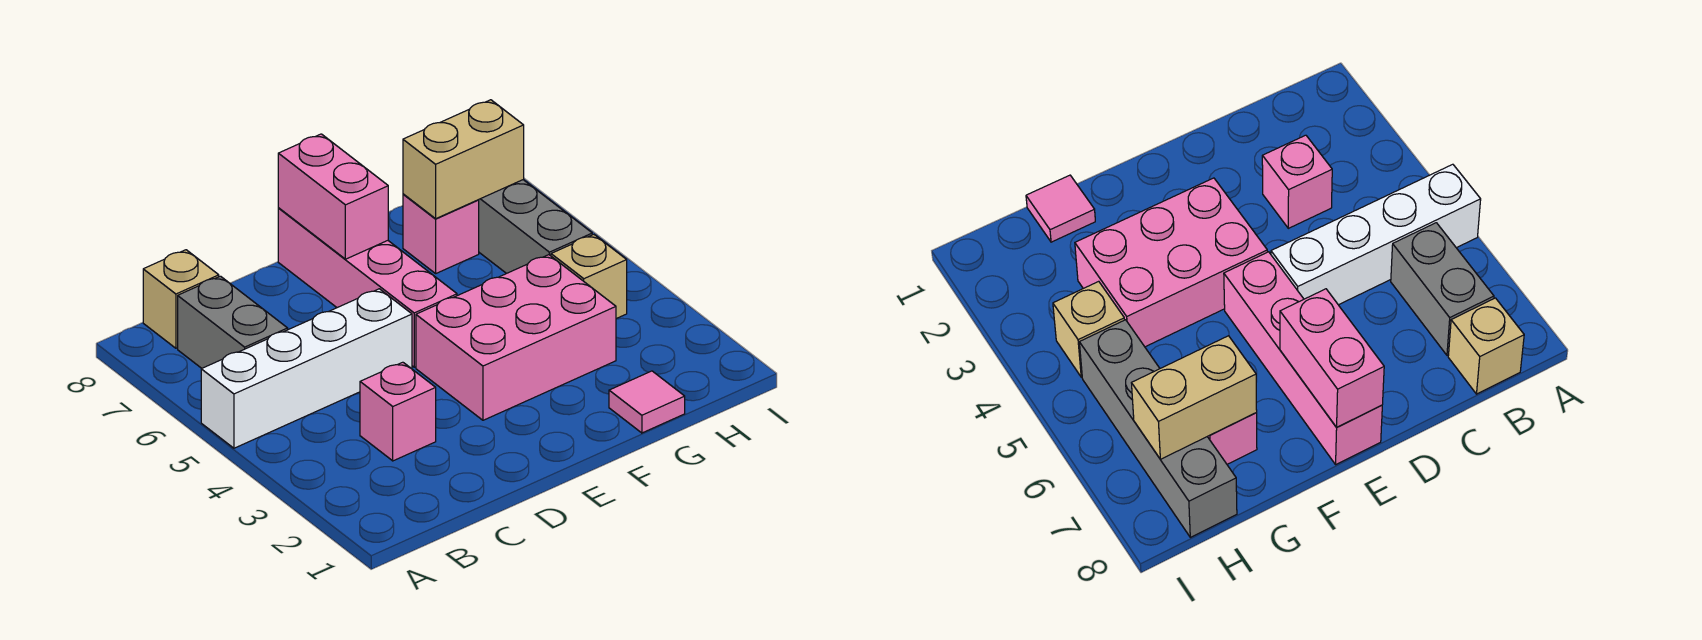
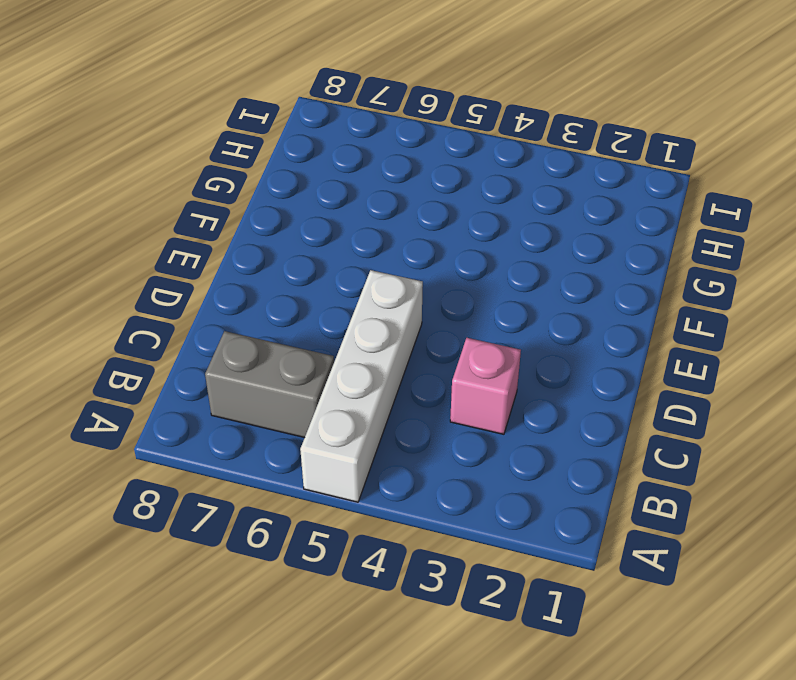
none -> tan 1x1 brick [143,250,219,348]
none -> pink 2x3 brick [416,255,616,420]
none -> pink 1x4 brick [278,208,457,367]

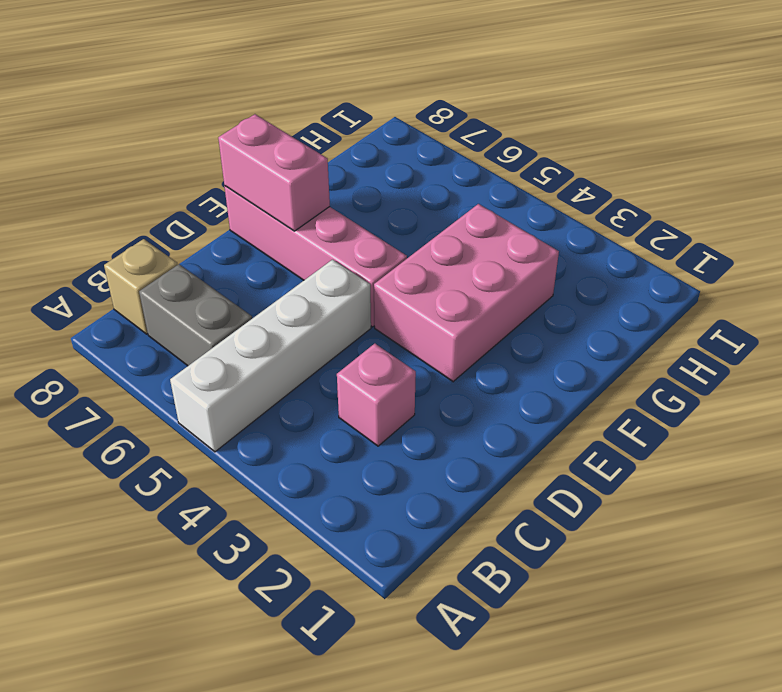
none -> pink 1x1 tile [609,371,685,433]
none -> pink 1x1 brick [403,194,479,273]
none -> tan 1x1 brick [551,235,627,319]

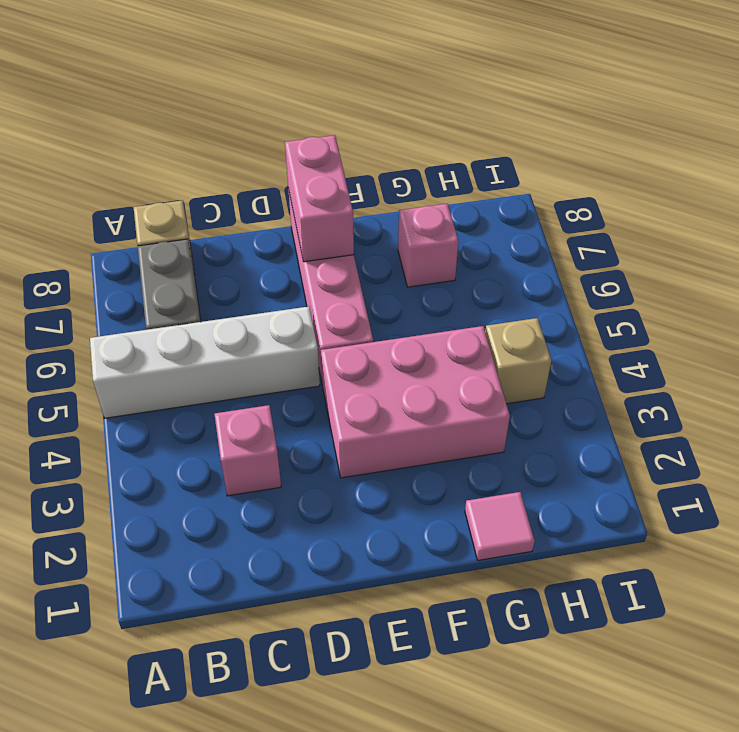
none -> grey 1x4 brick [479,180,592,274]
none -> tan 1x2 brick [403,100,524,219]

